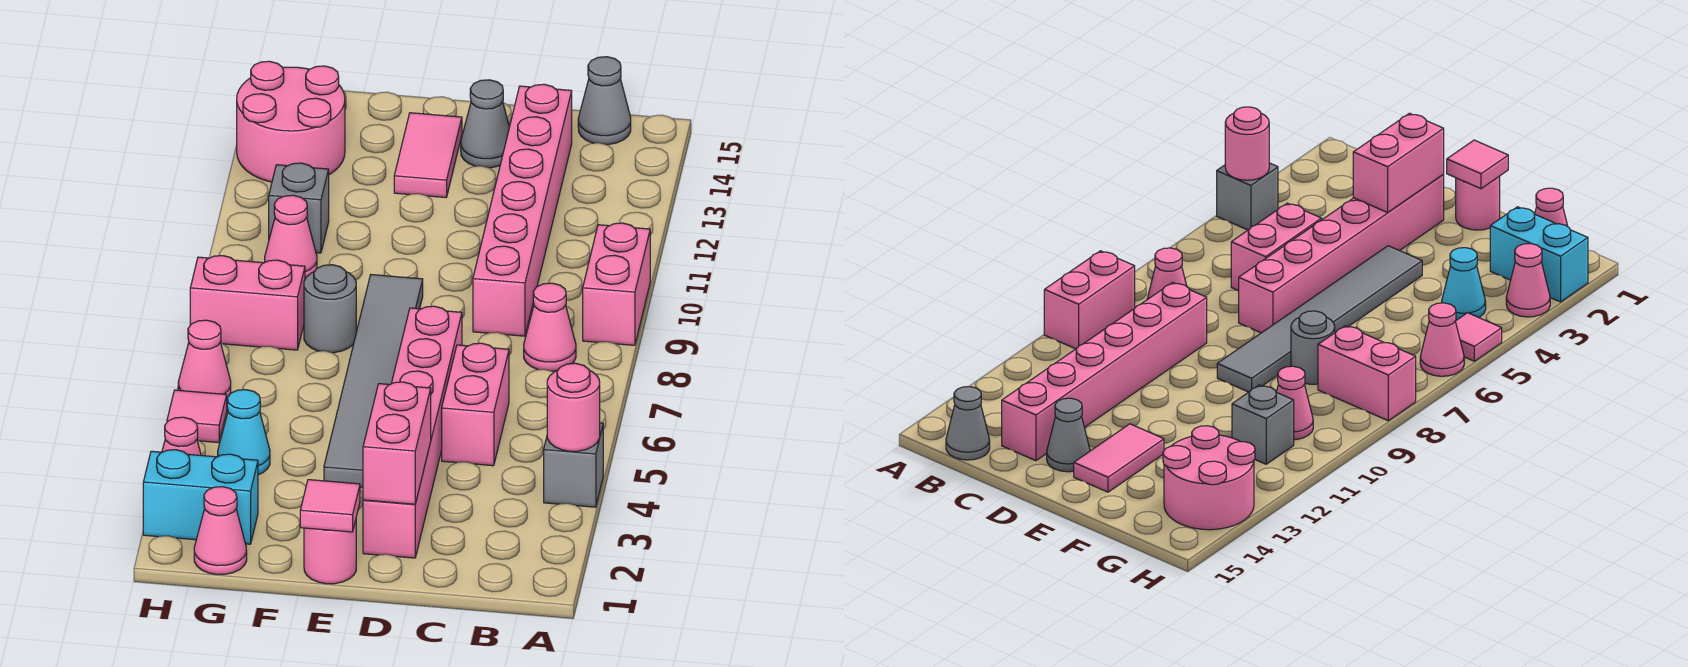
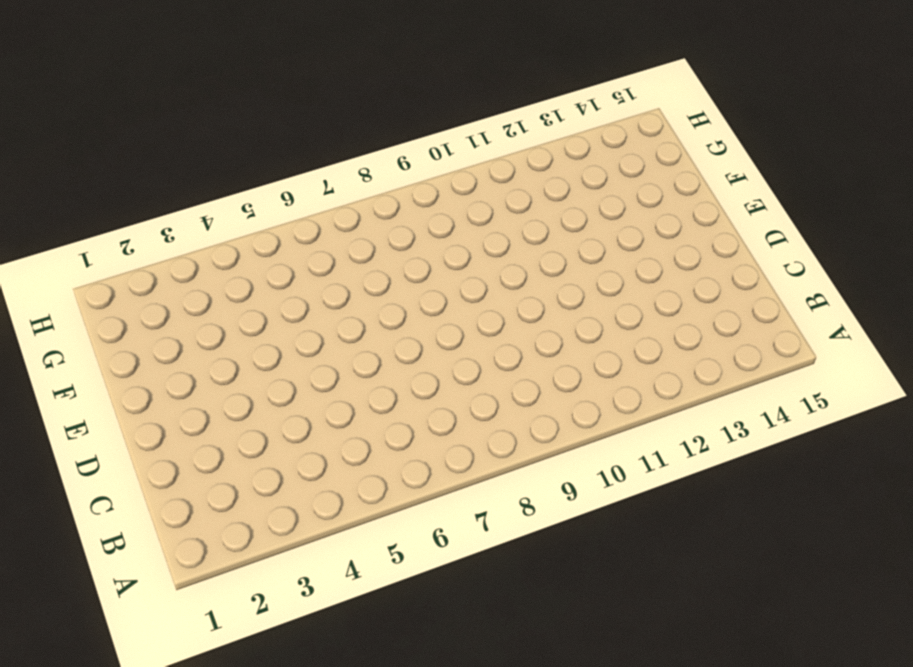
none -> grey 1x1 brick [544,423,603,507]
none -> pink 1x2 brick [583,223,650,345]
none -> pink 1x1 cone [524,283,576,371]

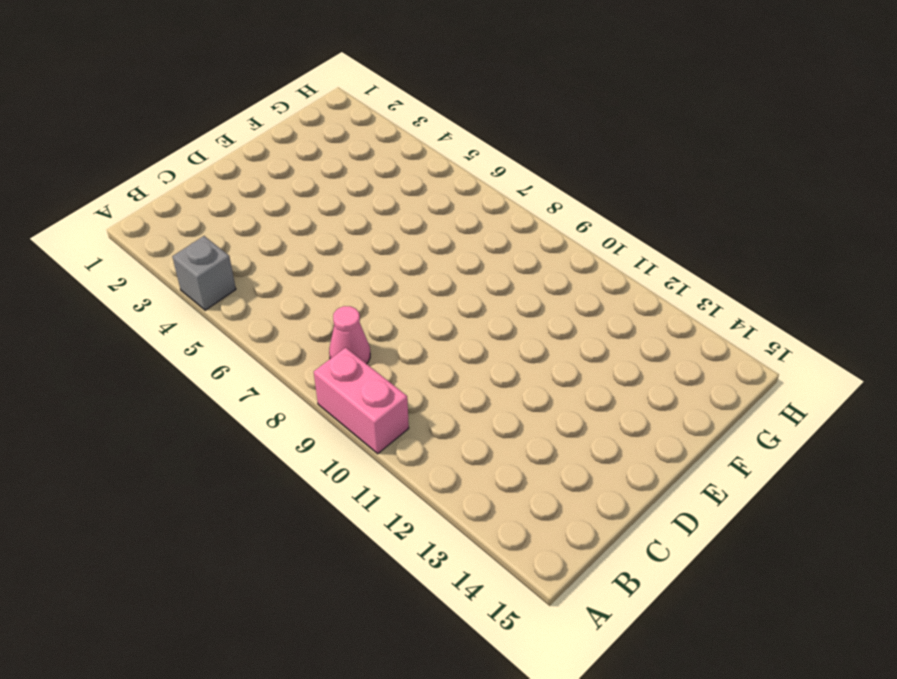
none -> grey 1x1 cone [578,57,631,145]
none -> pink 1x2 brick [442,343,509,466]
none -> pink 1x6 brick [473,84,572,336]

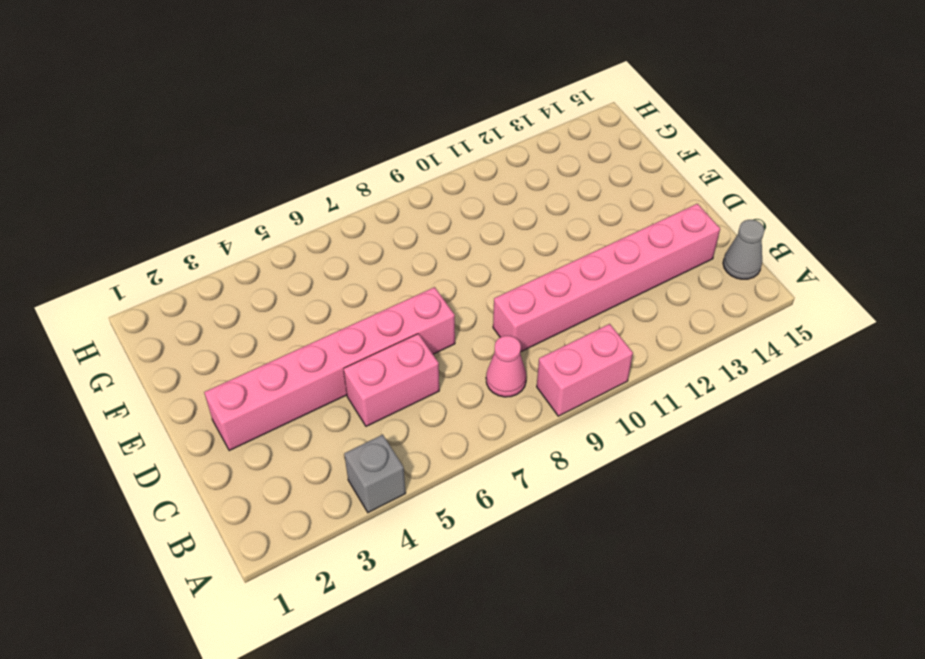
none -> grey 1x1 cone [461,80,509,168]
none -> pink 1x1 round brick [304,520,356,584]
none -> grey 1x6 tile [324,275,423,488]

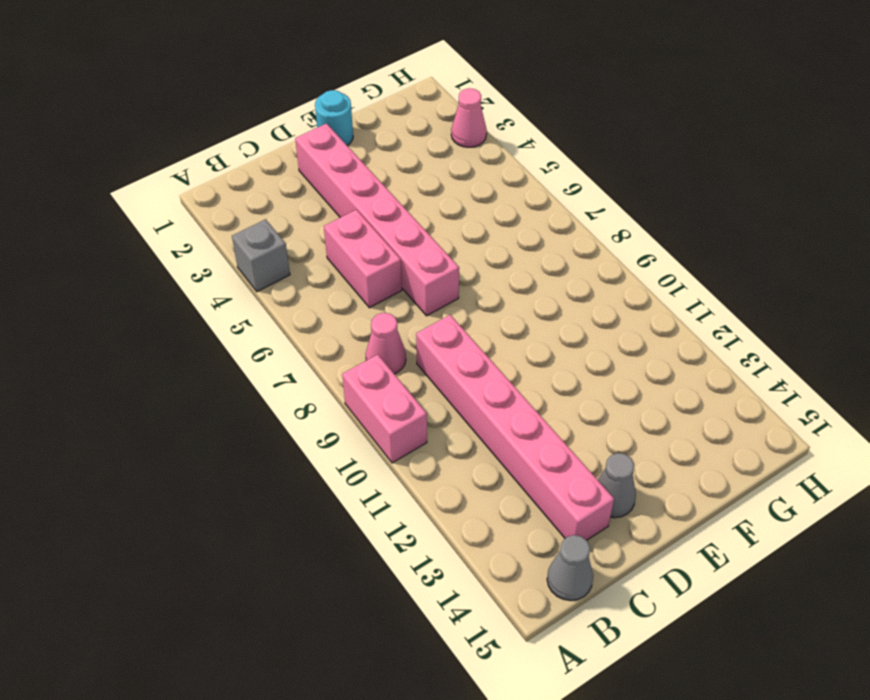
cyan 1x1 round brick [315,90,353,145] -> pink 1x1 round brick [304,520,356,584]
none -> grey 1x6 tile [324,275,423,488]
none -> pink 1x2 tile [394,113,462,198]
none -> grey 1x1 round brick [304,265,356,353]

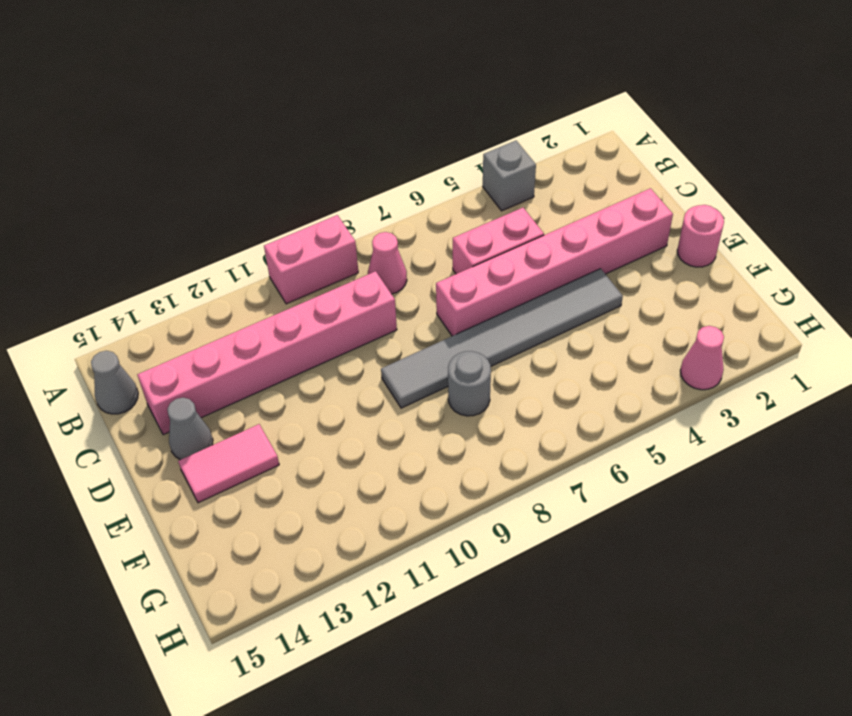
none -> pink 1x1 cone [194,487,247,574]
none -> cyan 1x2 brick [143,450,258,544]
none -> cyan 1x1 cone [218,390,270,475]

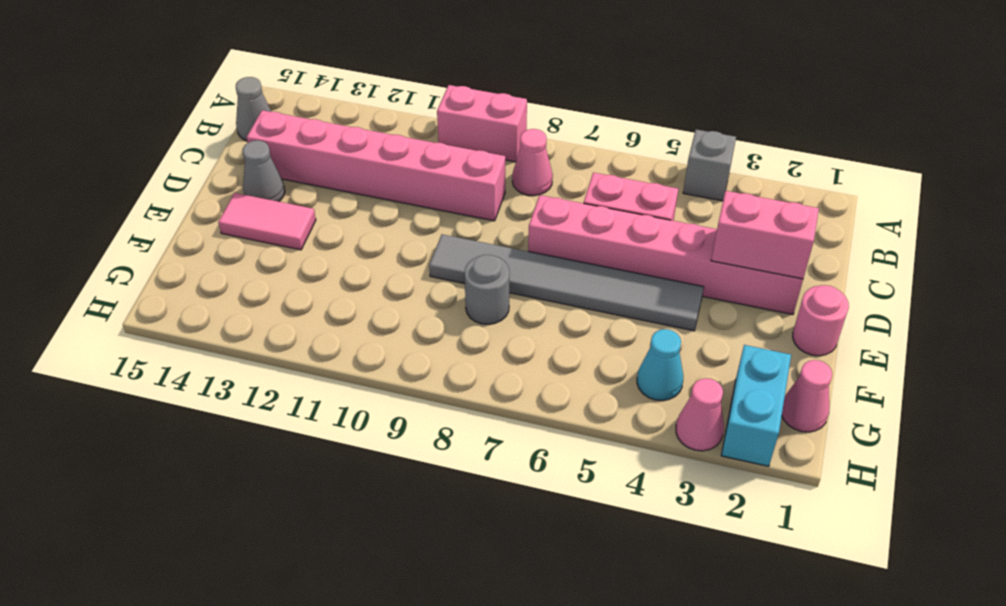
none -> pink 1x2 brick [190,256,305,350]
none -> pink 1x1 cone [265,195,317,279]
none -> grey 1x1 brick [269,163,329,253]

